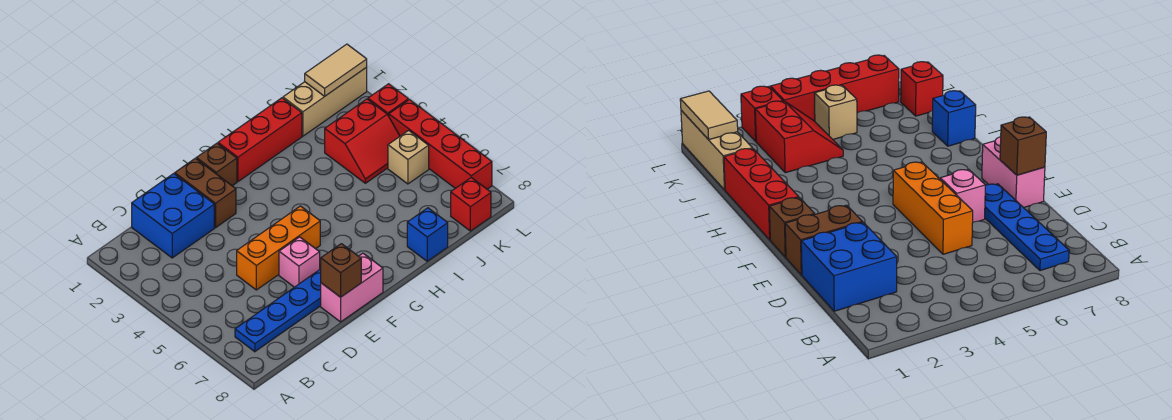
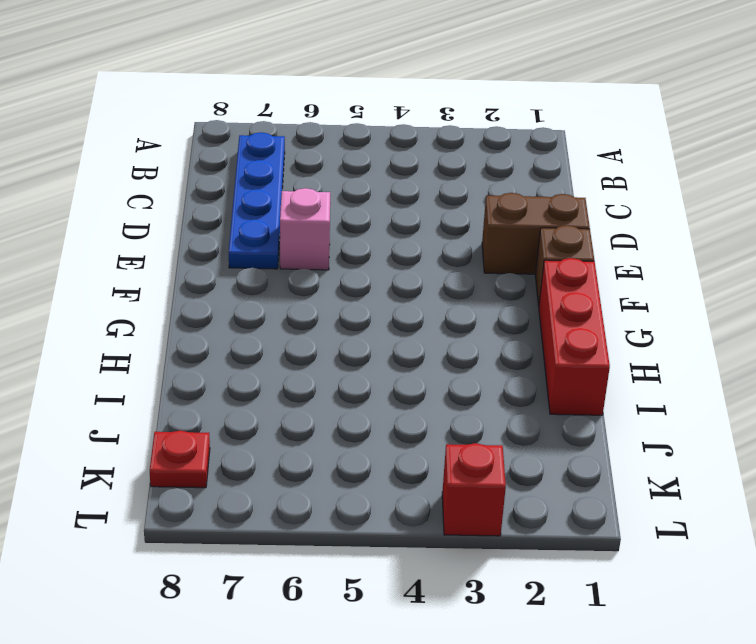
red 1x1 plate [150,431,210,488] -> red 1x1 brick [451,178,491,231]
none -> blue 2x2 brick [132,174,214,258]
none -> orange 1x3 brick [237,206,320,290]
none -> pink 1x2 brick [321,253,383,322]

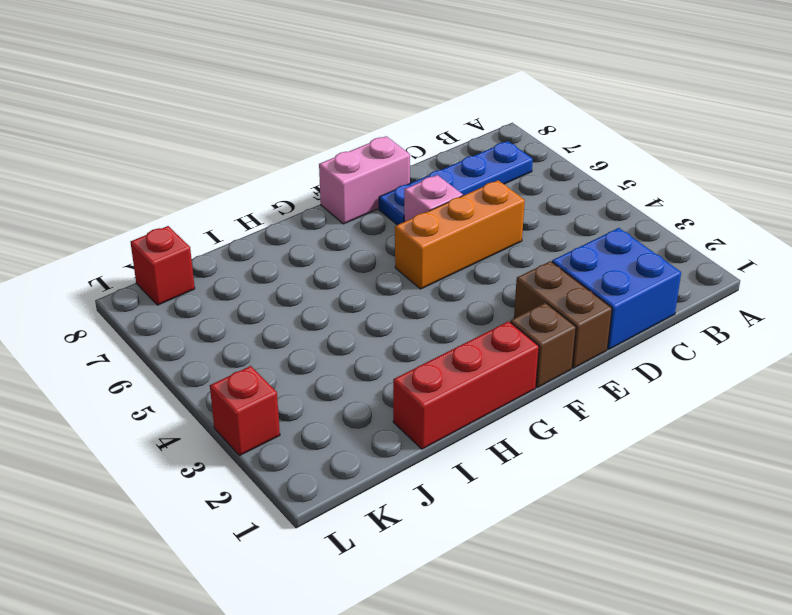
none -> blue 1x1 brick [407,208,448,261]
none -> tan 1x3 brick [283,67,367,136]
none -> red 2x2 slope [325,99,400,183]

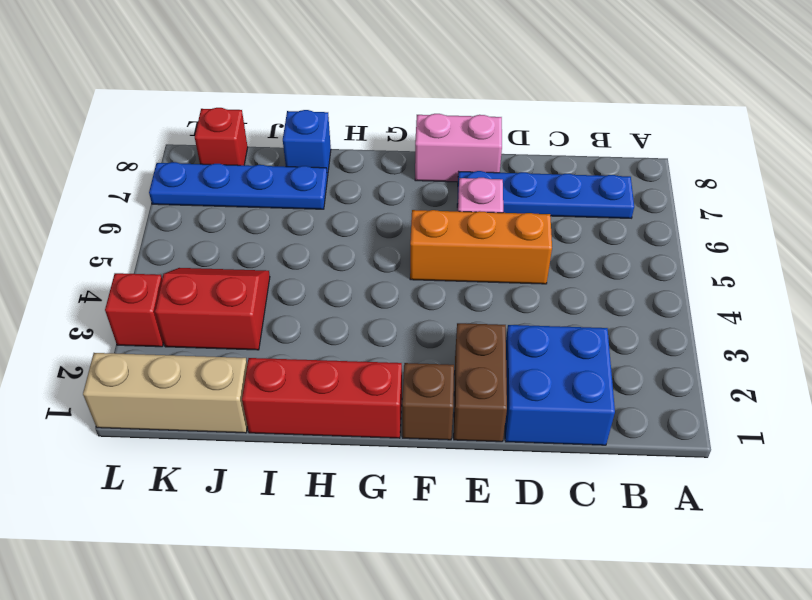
blue 1x4 plate [149,162,327,209] -> red 1x4 brick [389,100,492,189]
none -> tan 1x1 brick [388,130,429,184]
none -> brown 1x1 brick [321,244,361,297]
none -> tan 1x2 tile [305,44,367,97]

